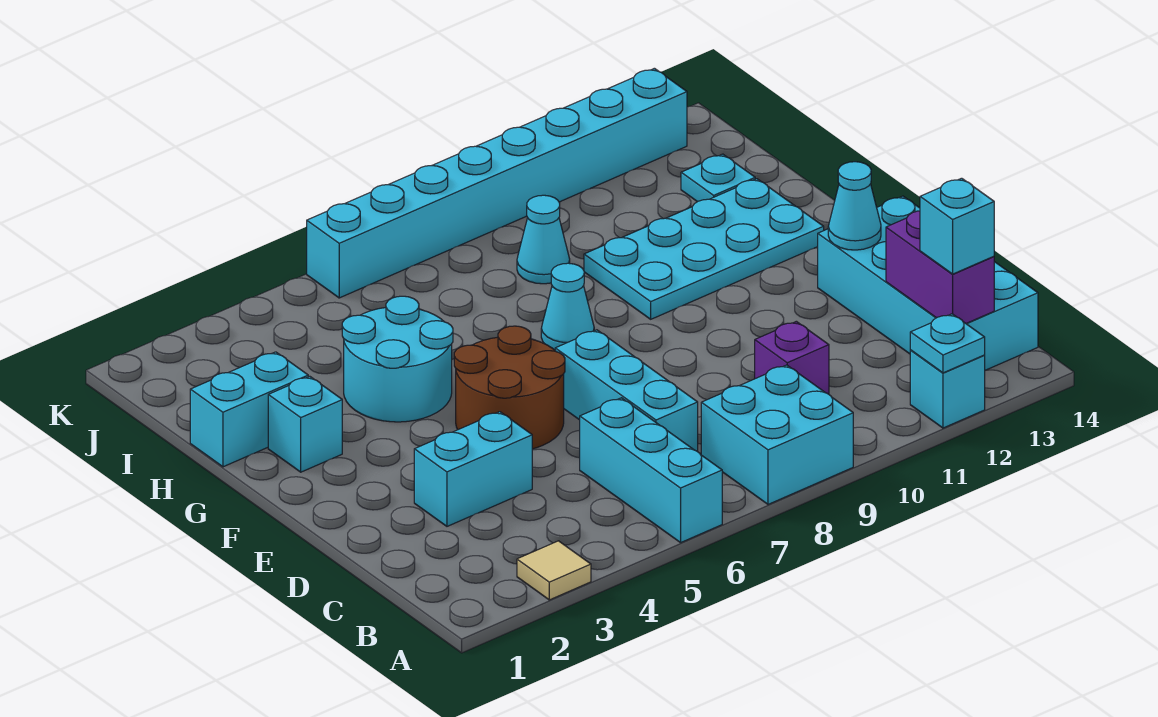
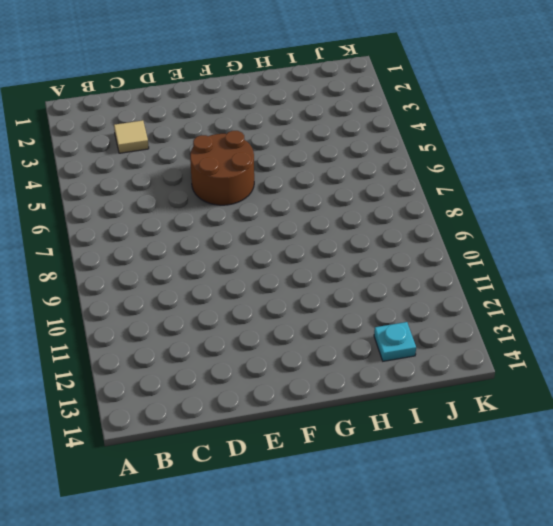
tan 1x1 tile [114,120,149,153] -> tan 1x1 tile moved to [517,541,591,600]
none -> cyan 1x3 brick [580,398,722,543]
none -> cyan 2x2 brick [701,365,853,504]
none -> cyan 1x1 brick [910,350,985,428]

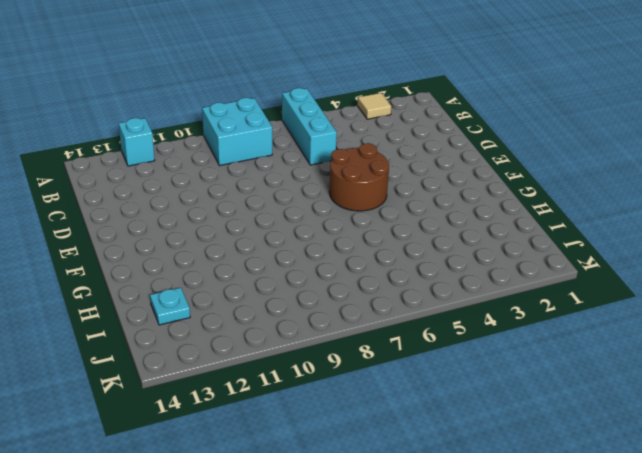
none -> cyan 2x4 brick [818,196,1038,370]
none -> cyan 1x3 brick [555,330,698,452]
none -> purple 1x1 brick [755,321,829,394]

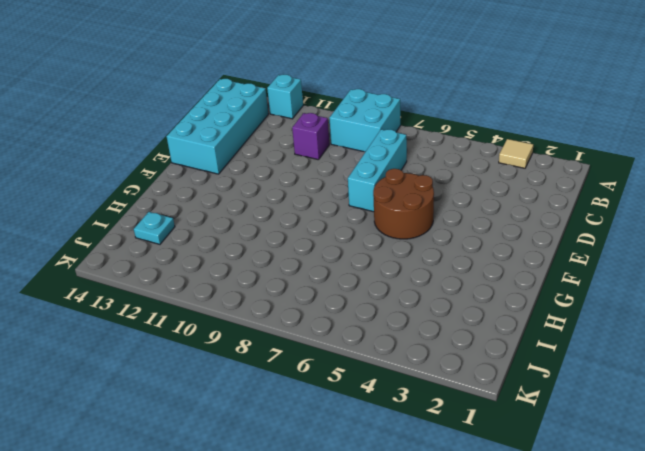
none -> cyan 1x3 brick [580,398,722,543]
none -> cyan 1x2 brick [414,412,532,526]
none -> cyan 1x1 brick [268,376,342,472]

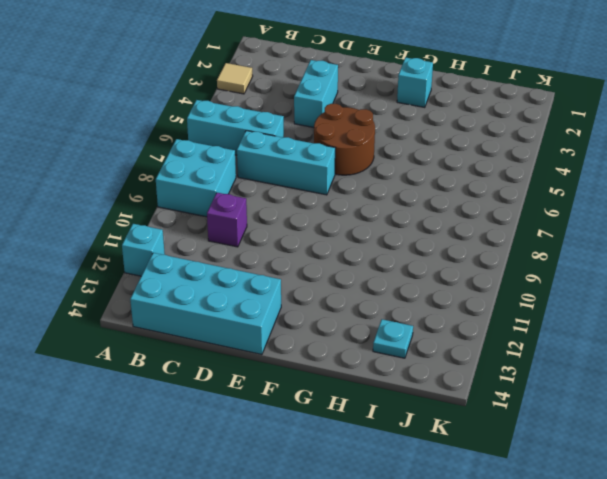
none -> cyan 2x2 round brick [342,296,453,422]
none -> cyan 1x1 cone [541,263,594,350]
none -> cyan 2x4 plate [584,179,824,319]

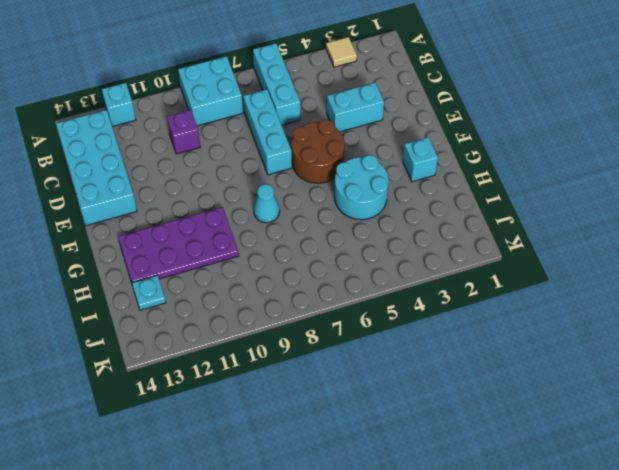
purple 2x4 plate [118,207,239,282] -> cyan 2x4 plate [584,179,824,319]
none -> cyan 1x2 brick [190,352,308,467]
none -> cyan 1x1 cone [517,195,570,284]
none -> cyan 1x8 brick [307,68,687,298]

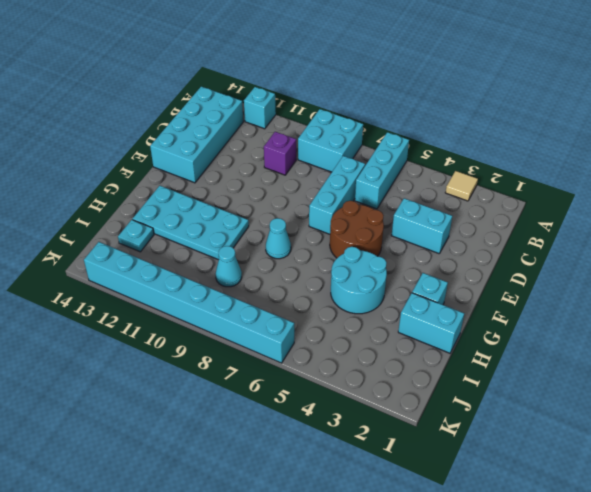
none -> cyan 1x1 plate [910,314,985,373]
none -> purple 1x2 brick [886,211,994,324]
none -> cyan 1x1 cone [828,162,881,250]

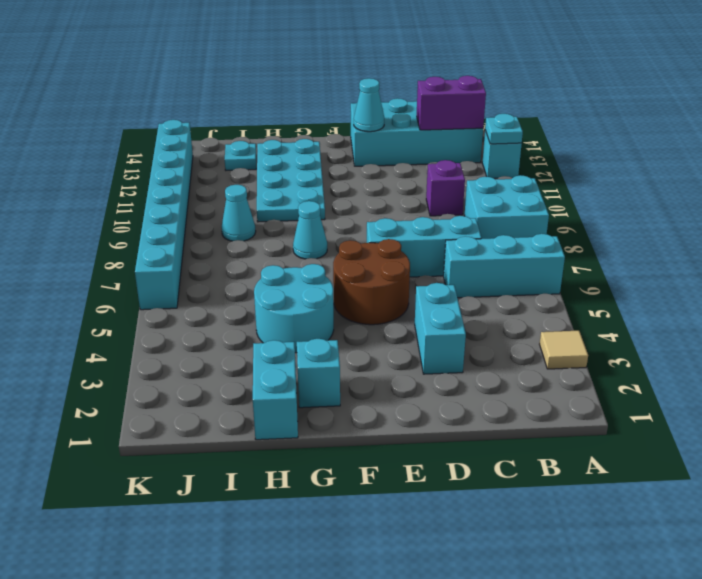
none -> cyan 1x1 brick [920,178,994,274]

